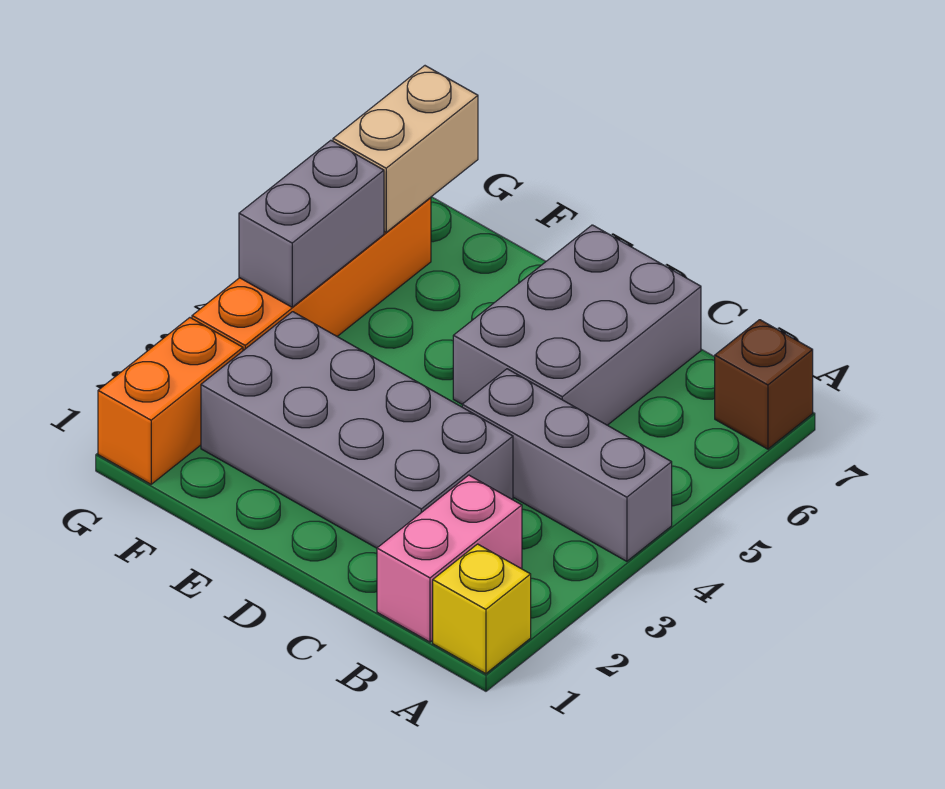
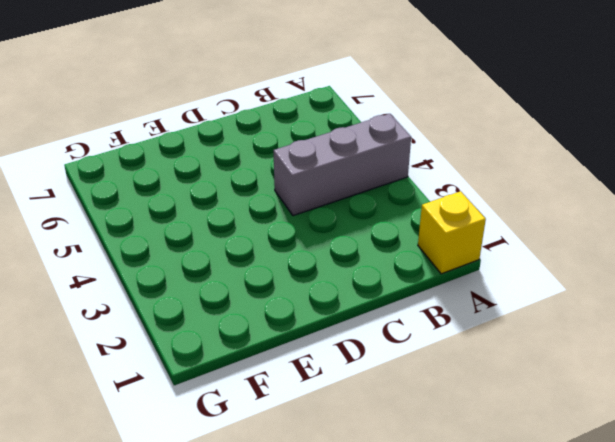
none -> brown 1x1 brick [715,320,813,449]
none -> pink 1x2 brick [377,475,522,642]

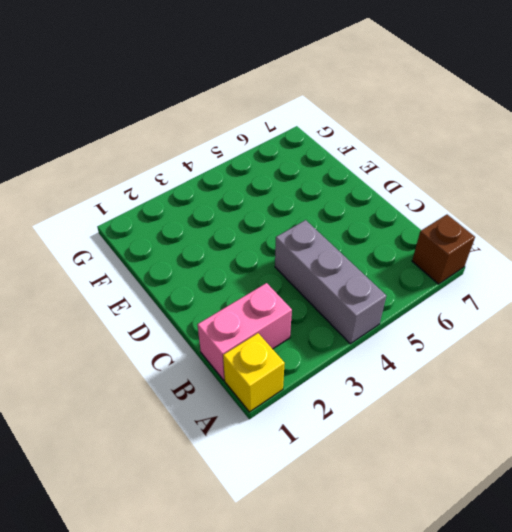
none -> grey 2x4 brick [201,312,513,548]
none -> grey 2x3 brick [453,225,701,425]

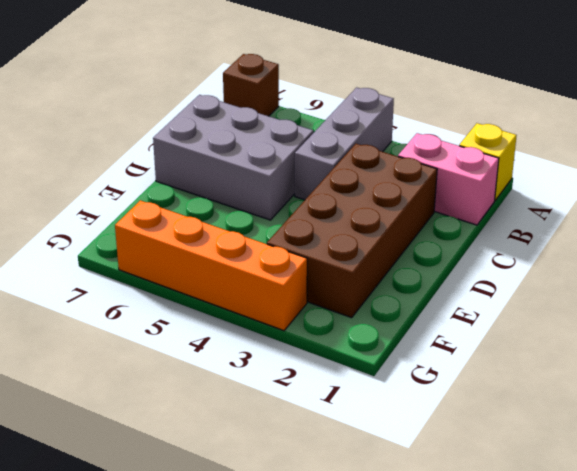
brown 2x4 brick [267,144,437,318] -> grey 2x4 brick [201,312,513,548]
none -> orange 1x2 brick [98,318,243,484]
none -> grey 1x2 brick [239,140,384,307]

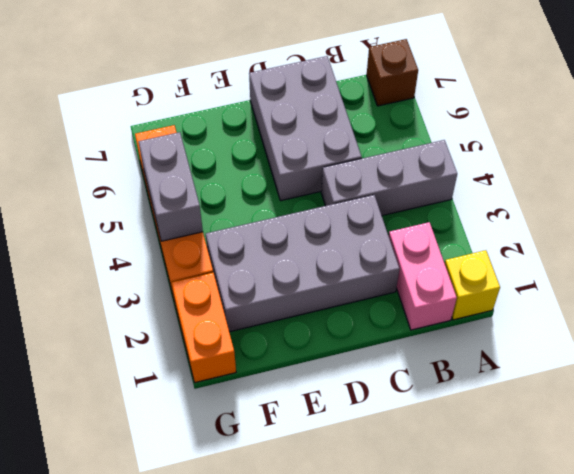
none -> tan 1x2 brick [333,66,478,232]

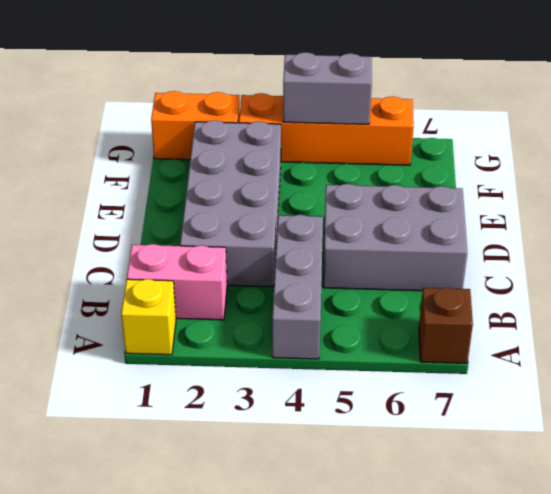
none -> tan 1x2 brick [333,66,478,232]

